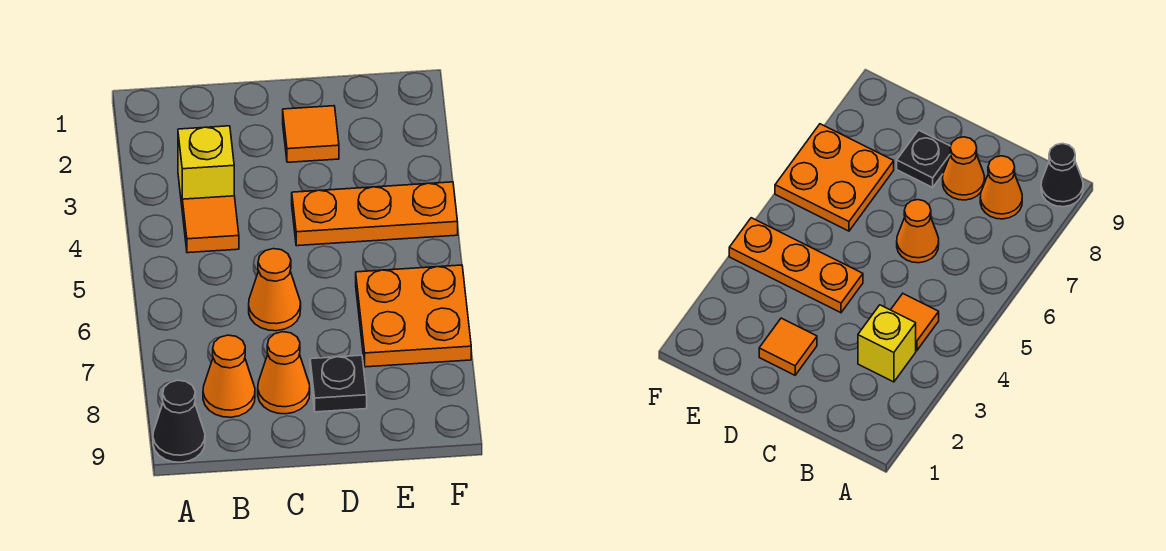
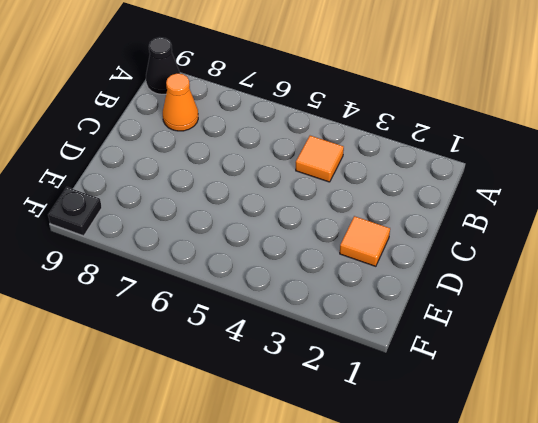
black 1x1 plate [48,187,102,236] -> black 1x1 plate moved to [310,355,367,412]
none -> yellow 1x1 brick [178,126,234,204]
none -> orange 1x1 cone [249,249,301,331]

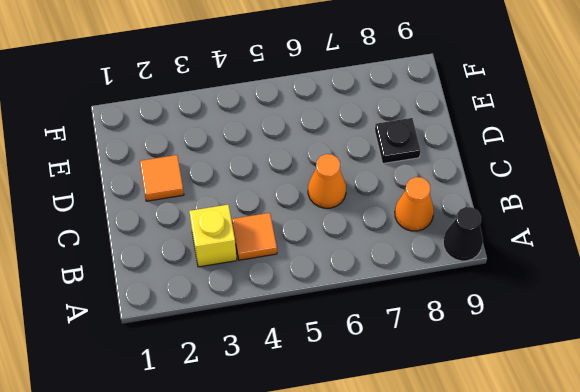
none -> orange 1x1 cone [258,332,310,414]
none -> orange 1x3 plate [292,182,458,246]

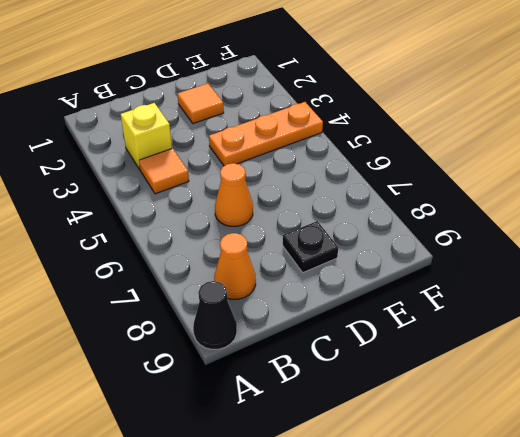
none -> orange 1x1 cone [258,332,310,414]
none -> orange 2x2 plate [356,265,471,367]

